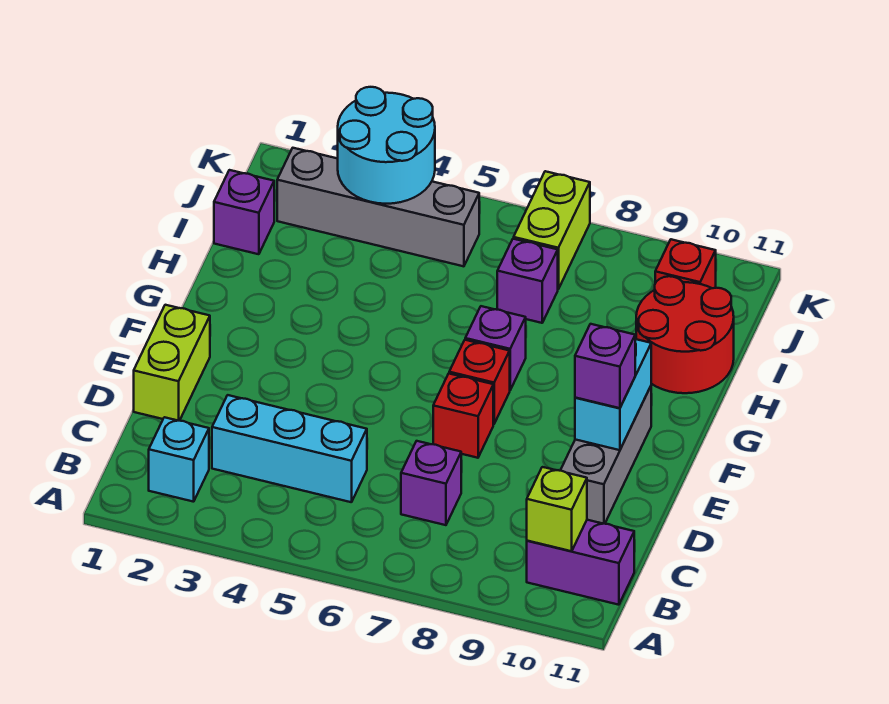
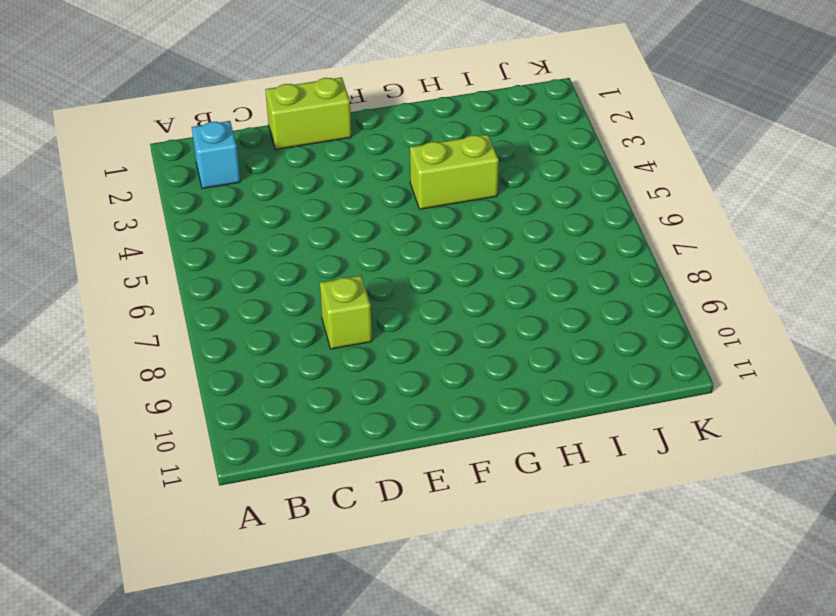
lime 1x1 brick [320,275,372,349] -> lime 1x1 brick moved to [527,467,587,551]
lime 1x2 brick [410,134,499,209] -> lime 1x2 brick moved to [514,171,590,289]
none -> purple 1x2 brick [527,520,634,605]
none -> cyan 1x3 brick [212,395,367,502]
none -> purple 1x1 brick [401,441,461,525]

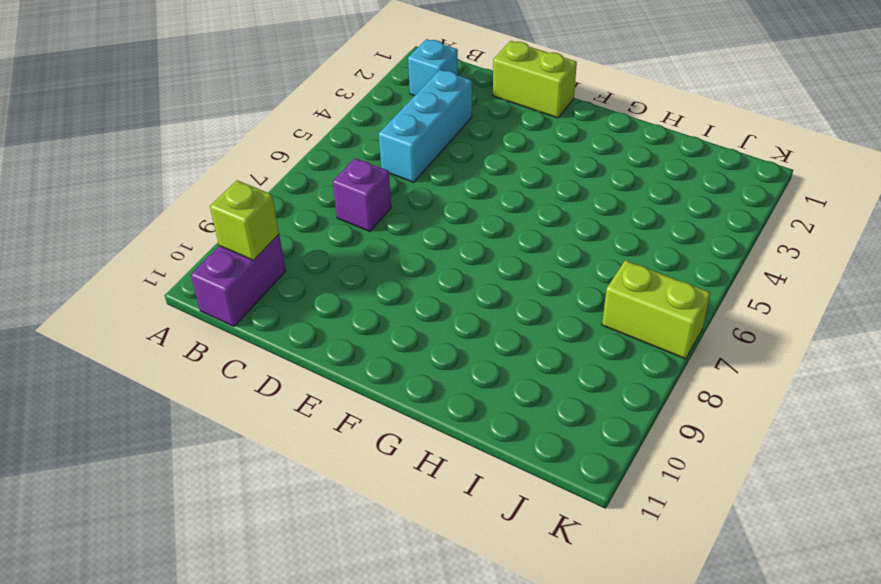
none -> grey 1x3 brick [560,386,651,524]
none -> red 1x1 brick [433,374,493,458]
none -> red 1x1 brick [449,340,510,424]

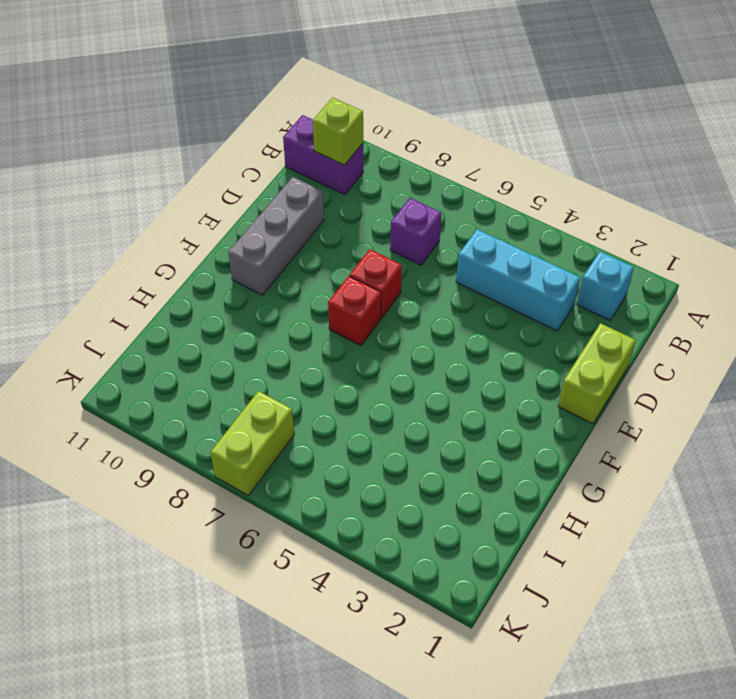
none -> purple 1x1 brick [465,306,526,390]
none -> red 2x2 round brick [636,276,734,393]
none -> purple 1x1 brick [214,170,274,254]

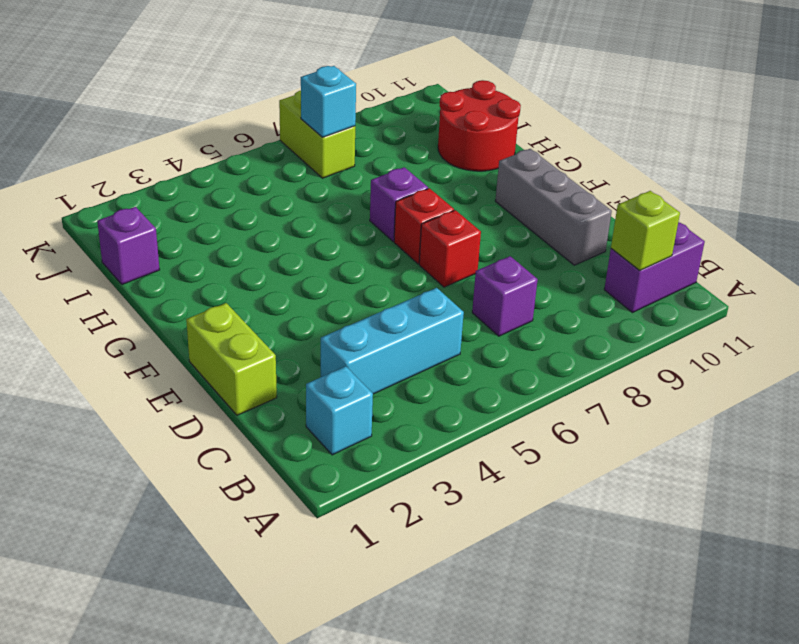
cyan 1x1 brick [301,66,356,137] -> none
none -> purple 1x1 brick [497,239,558,323]
none -> grey 1x4 brick [277,148,479,266]
none -> red 1x1 brick [655,239,716,288]

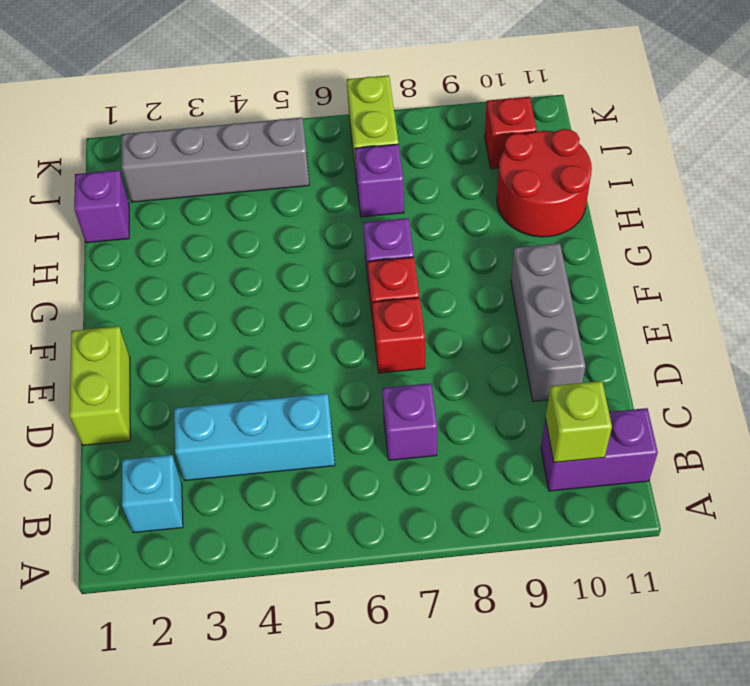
none -> cyan 1x2 brick [575,339,651,450]
none -> cyan 2x2 round brick [338,87,435,204]
none -> purple 1x1 brick [575,324,635,408]

